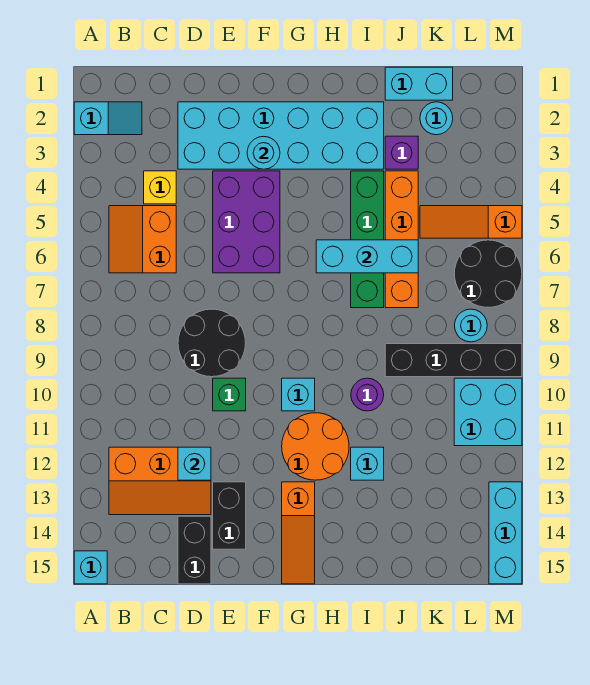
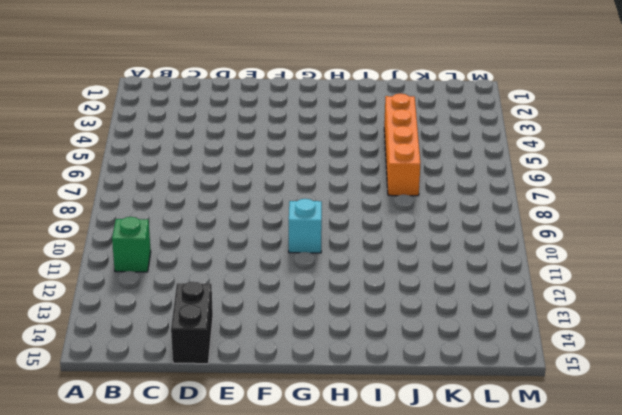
green 1x1 brick [112,217,151,272] -> green 1x1 brick moved to [213,378,246,411]
none -> cyan 1x2 slope [74,102,142,135]
none -> cyan 1x1 brick [74,551,107,584]
none -> orange 2x2 slope [109,206,176,273]
none -> orange 2x3 slope [109,447,211,515]

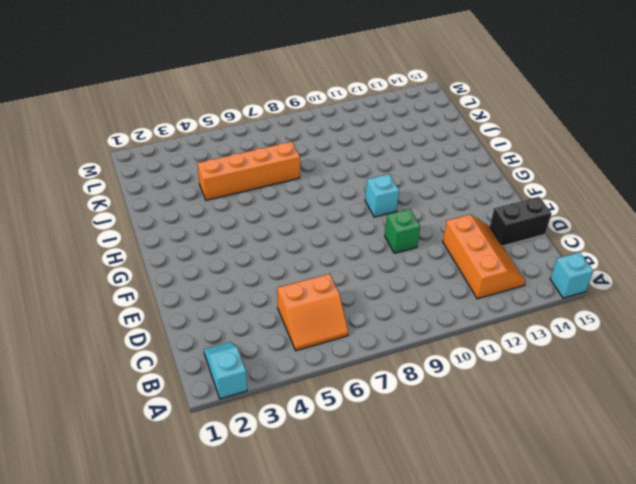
none -> yellow 1x1 brick [144,171,176,204]
none -> cyan 2x6 brick [178,102,384,169]
none -> black 2x2 round brick [178,309,245,377]
none -> purple 2x3 brick [213,171,280,273]

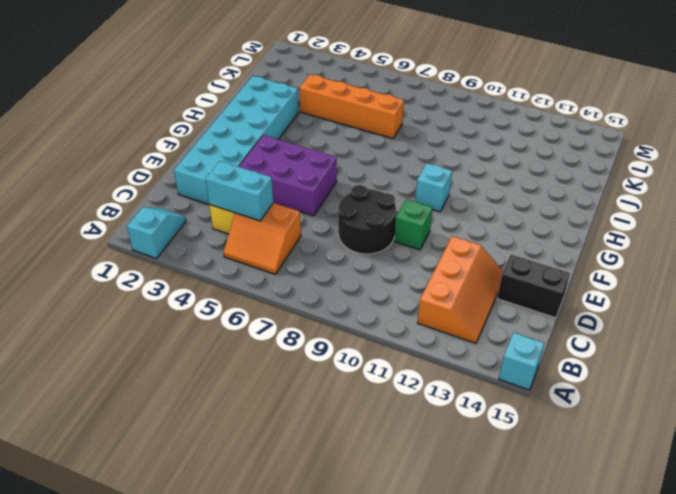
cyan 1x2 brick [206,161,273,221] -> cyan 1x2 brick turned to [385,67,453,100]
none -> black 1x2 brick [213,482,246,549]
none -> orange 2x2 round brick [282,413,349,480]
none -> orange 1x3 slope [282,482,315,584]
none -> green 1x4 brick [351,171,384,308]

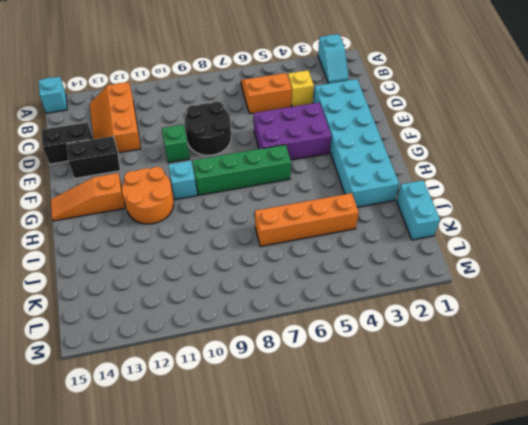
green 1x4 brick [193,145,291,195] -> green 1x4 brick moved to [351,171,384,308]
none -> purple 1x1 round brick [351,378,384,411]
none -> cyan 1x1 brick [351,447,384,480]
none -> purple 1x1 brick [385,136,418,169]
none -> black 1x4 brick [385,344,522,377]

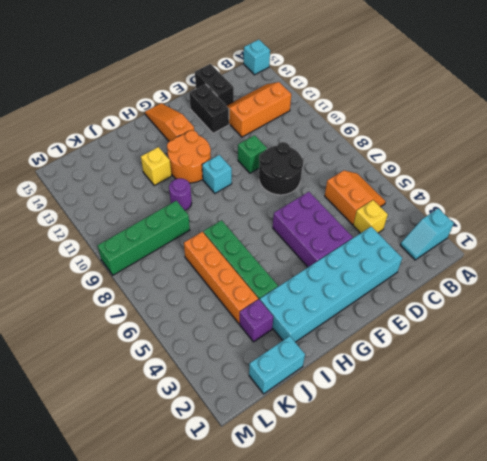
yellow 1x1 brick [141,147,172,185] -> cyan 1x1 brick [351,447,384,480]
green 1x4 brick [98,201,190,275] -> black 1x4 brick [385,344,522,377]
none -> cyan 1x1 round brick [420,102,453,135]
none -> orange 1x3 slope [420,206,522,238]
none -> black 2x2 round brick [454,240,522,307]
none -> cyan 1x1 round brick [454,309,487,342]

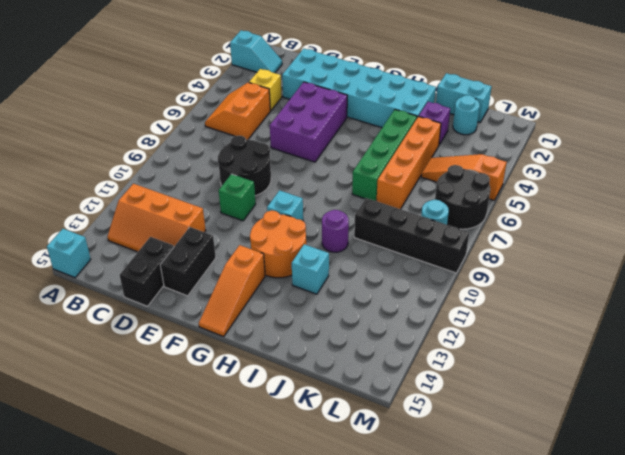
none -> cyan 2x2 brick [454,378,522,446]
none -> cyan 1x3 brick [489,482,522,584]
none -> cyan 1x1 brick [178,447,211,480]
none -> cyan 1x1 round brick [247,136,280,169]

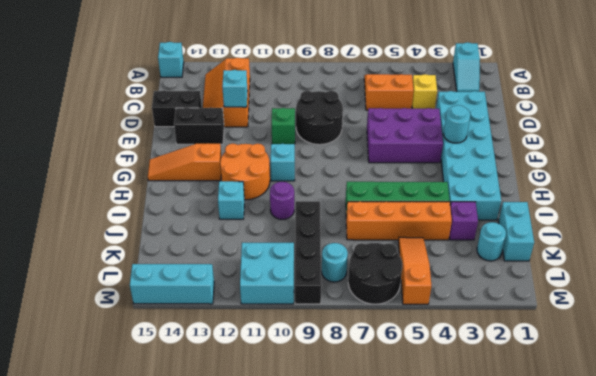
none -> cyan 1x3 brick [316,240,418,273]

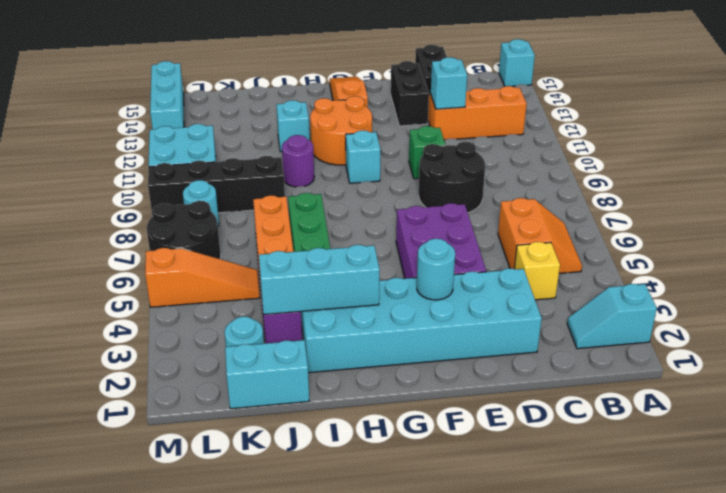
cyan 1x3 brick [259,245,380,315] -> cyan 1x3 brick moved to [316,240,418,273]

